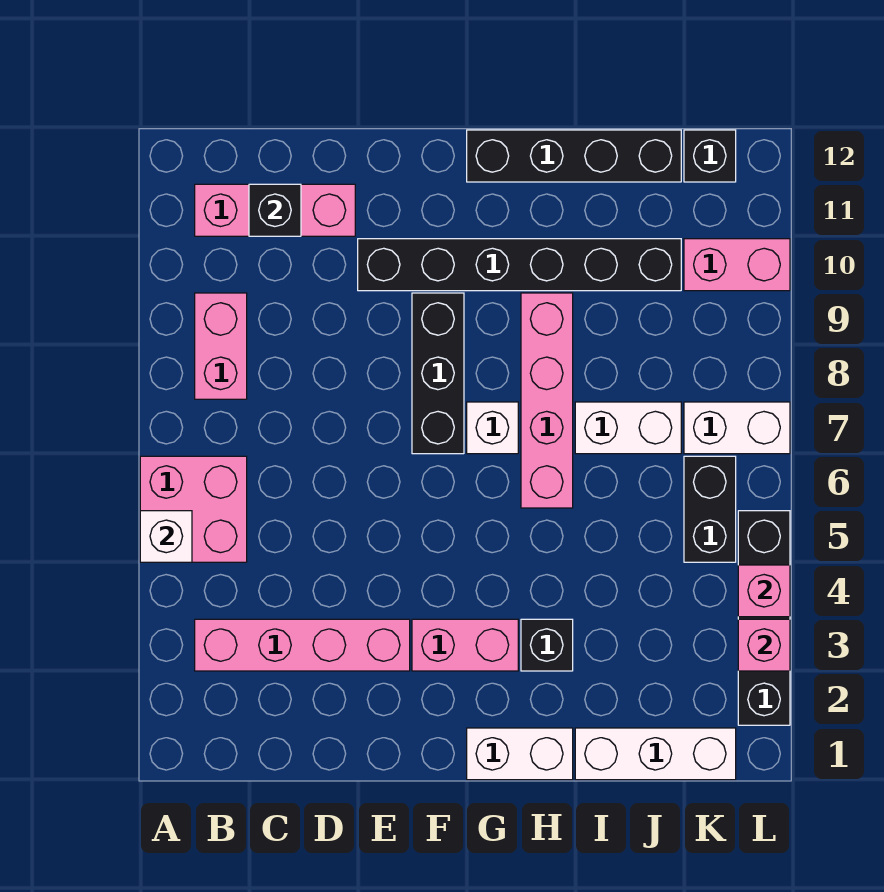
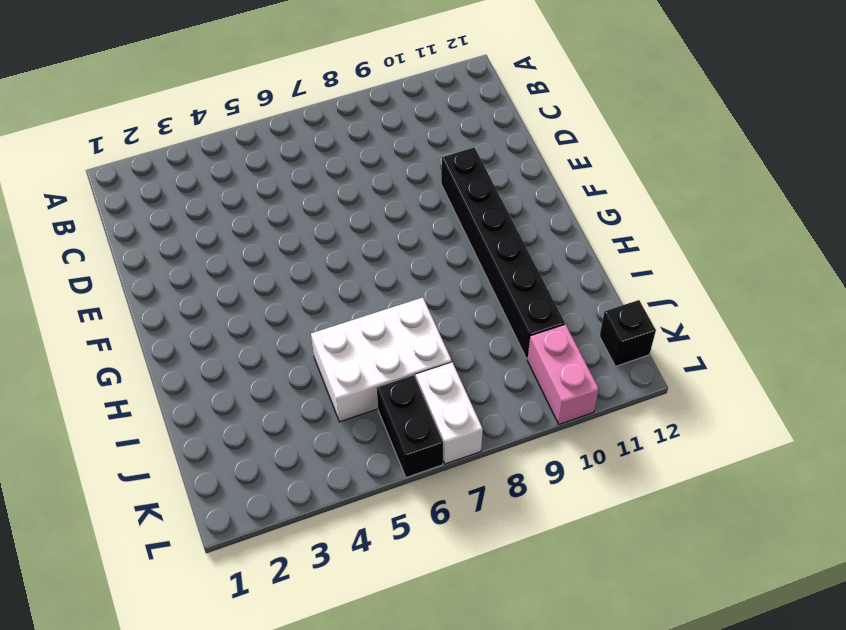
white 2x3 brick [311,298,452,422] -> white 1x2 brick [575,402,681,454]
black 1x2 brick [377,375,443,477] -> black 1x2 brick turned to [684,456,736,562]
none -> pink 2x2 brick [140,456,247,562]
none -> pink 1x4 brick [195,619,410,671]
none -> pink 1x2 brick [195,293,247,399]

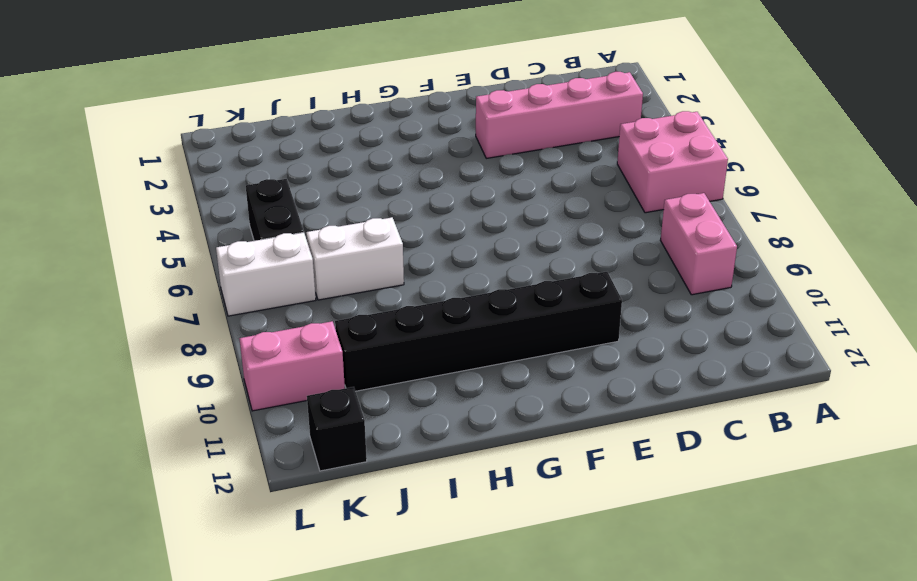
none -> pink 1x3 brick [195,184,355,236]
none -> pink 1x2 brick [412,619,518,671]
none -> black 1x3 brick [412,293,464,454]

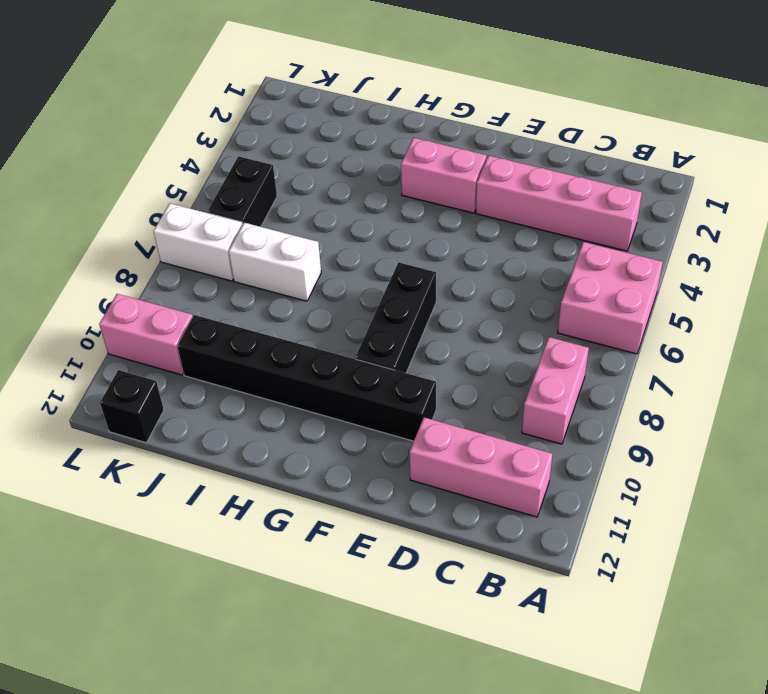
none -> white 1x2 brick [467,728,573,780]
none -> white 1x1 brick [467,402,518,454]
none -> black 1x4 brick [467,130,681,182]

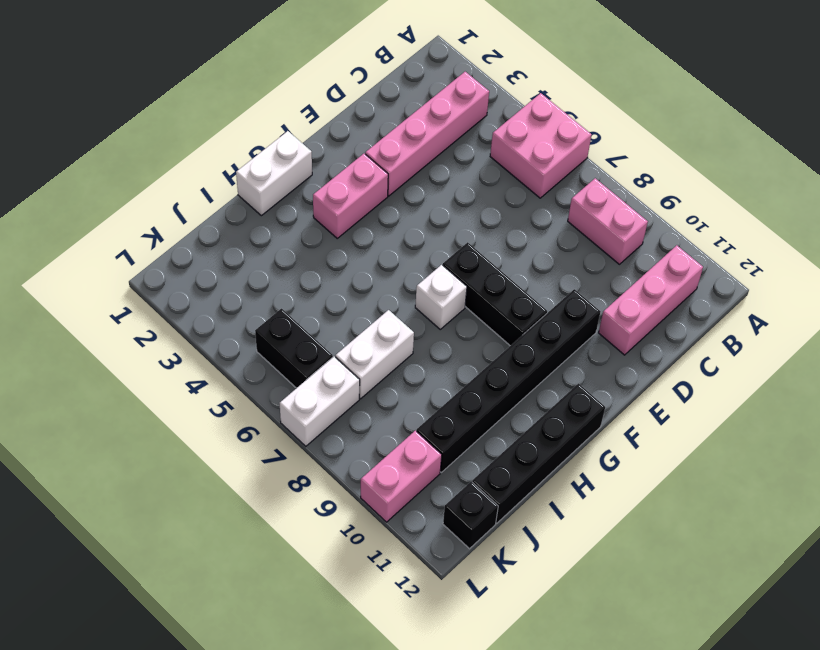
none -> black 1x1 brick [521,619,573,671]
none -> pink 1x4 brick [521,293,573,508]
none -> white 1x3 brick [575,728,736,780]

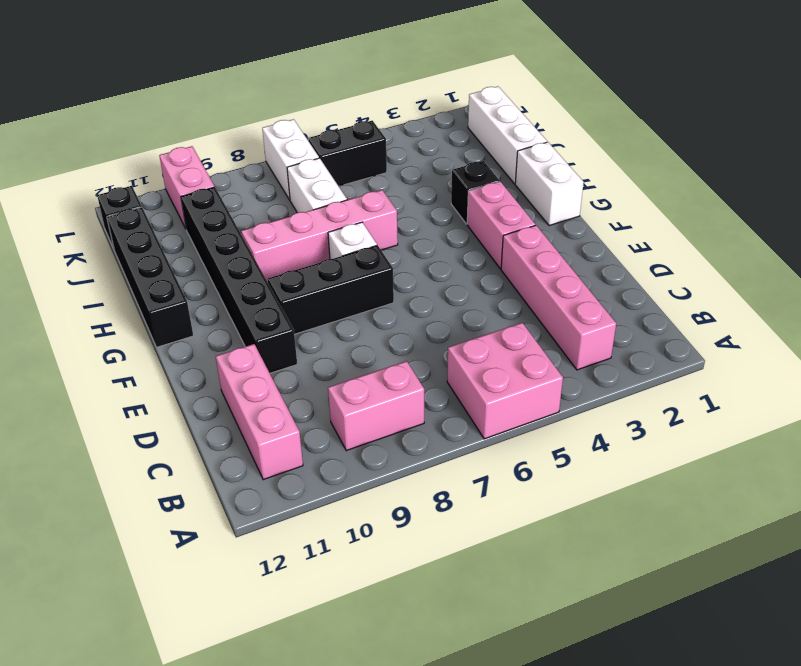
none -> black 1x4 brick [738,511,790,725]
none -> white 1x1 brick [140,511,192,562]
none -> black 1x1 brick [249,184,301,236]

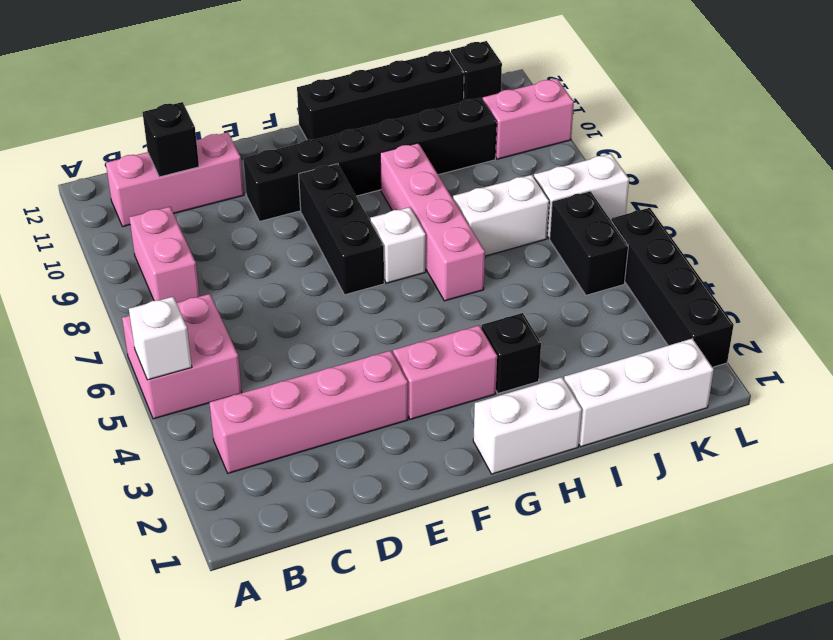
none -> pink 1x1 brick [738,619,790,671]
none -> pink 1x1 brick [738,565,790,617]

